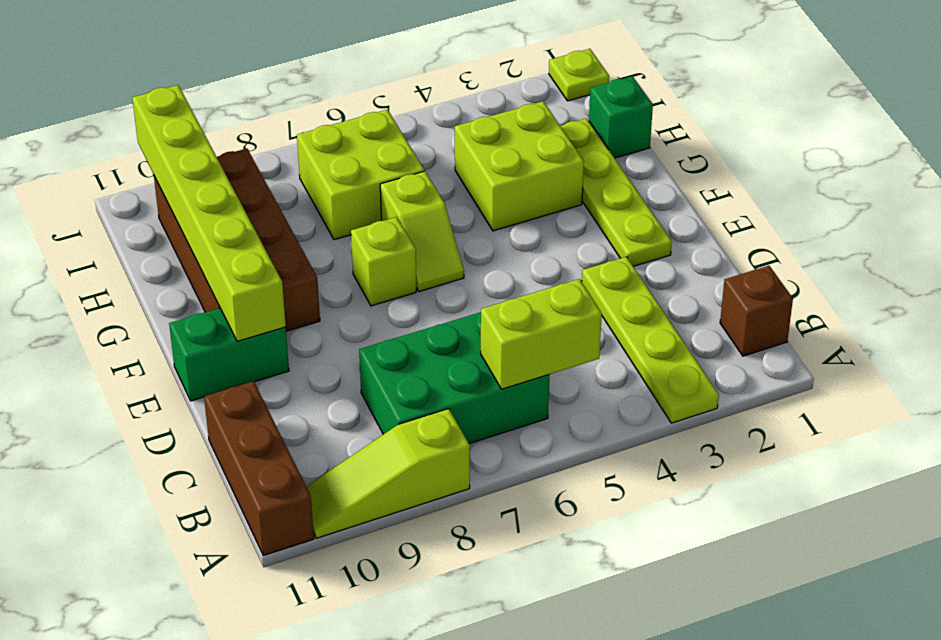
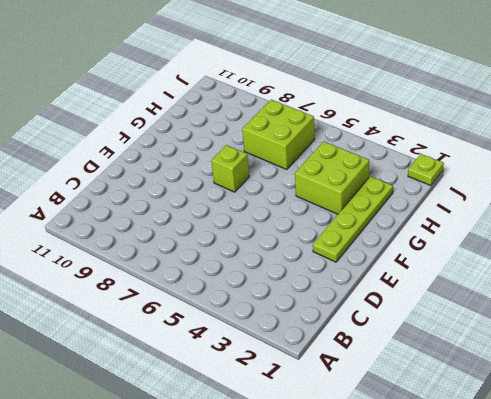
none -> lime 1x4 plate [582,257,719,423]
none -> lime 1x3 slope [306,409,470,538]
none -> brown 1x3 brick [204,381,314,555]

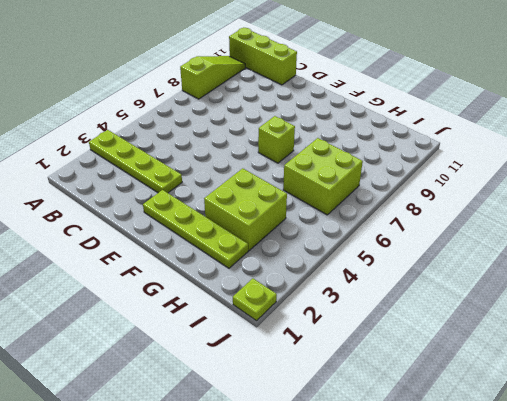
lime 1x3 brick [229,28,297,85] -> brown 1x3 brick [204,381,314,555]
none -> brown 1x1 brick [720,266,793,356]
none -> green 2x3 brick [359,312,549,444]
none -> green 1x2 brick [169,308,289,401]

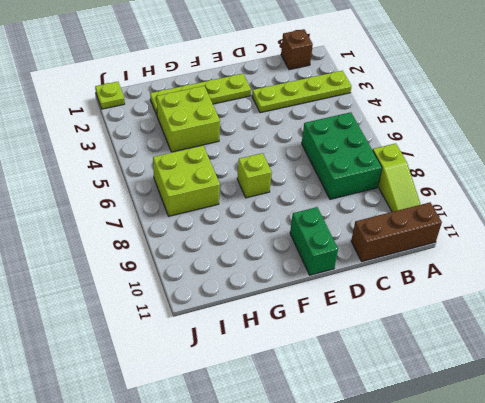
none -> lime 1x2 slope [380,171,464,292]
none -> brown 2x4 brick [154,149,320,331]
none -> green 1x1 brick [589,76,653,158]

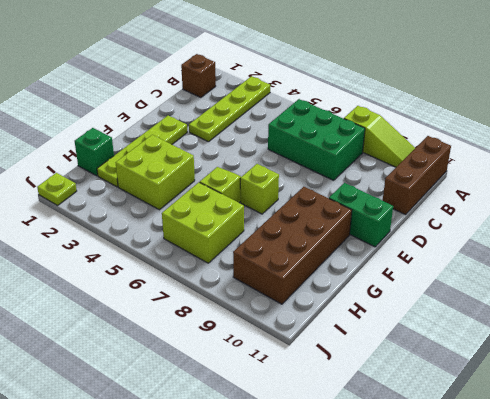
none -> lime 1x2 brick [481,279,602,389]
none -> lime 1x6 brick [132,85,286,341]

